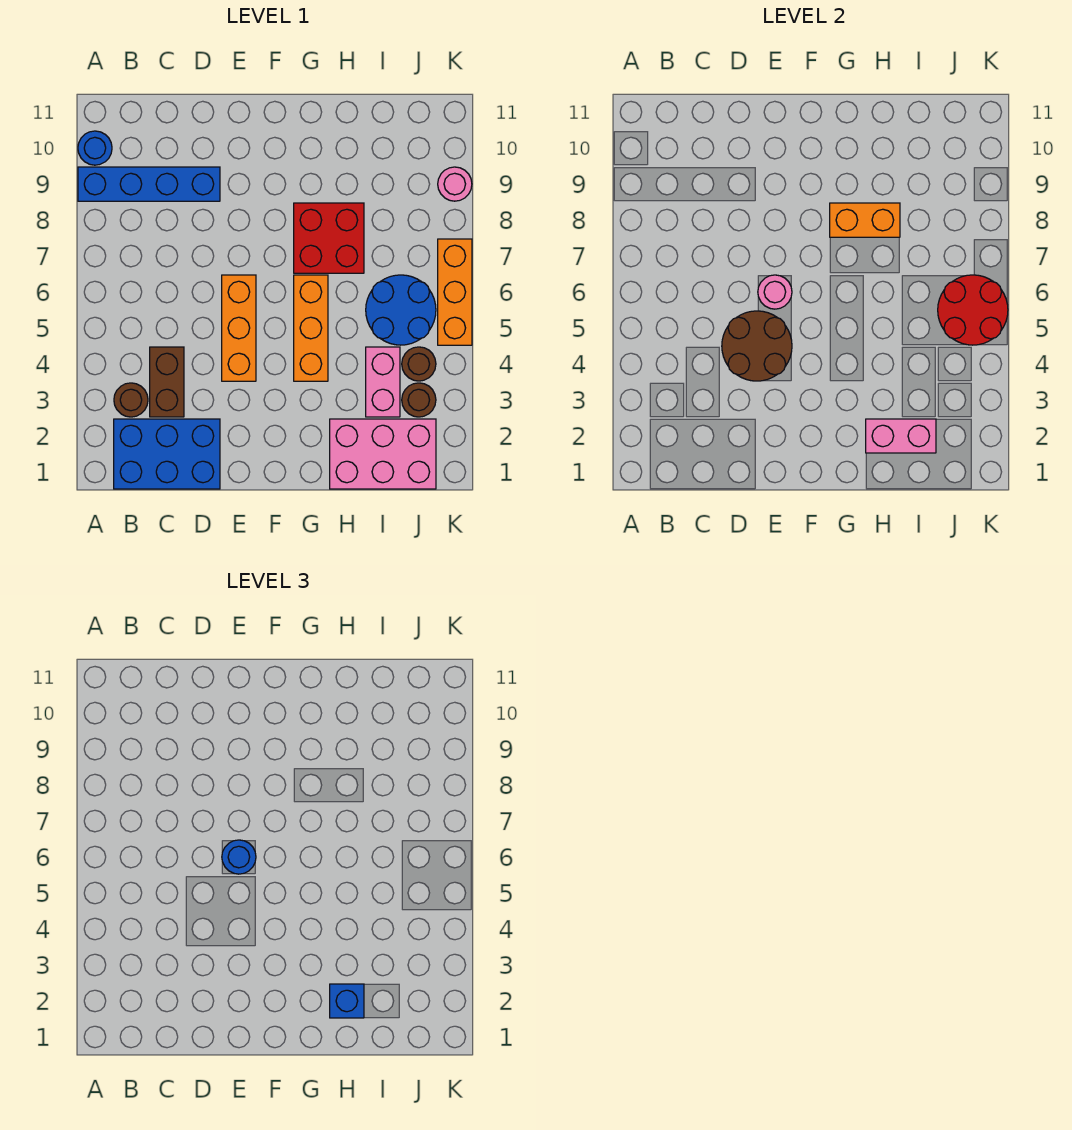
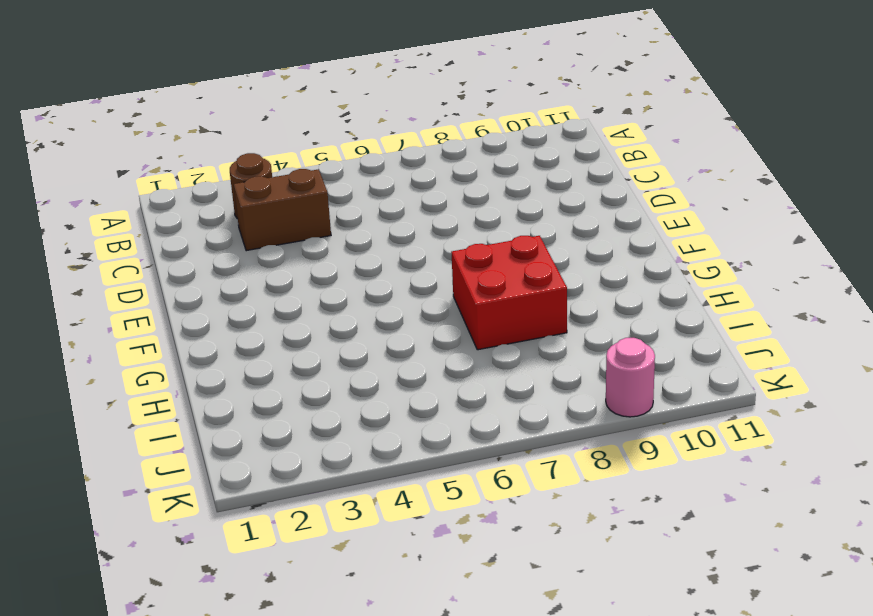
none -> blue 1x4 brick [78,167,220,201]
none -> blue 1x1 round brick [78,131,112,165]
none -> blue 2x3 brick [114,419,220,489]

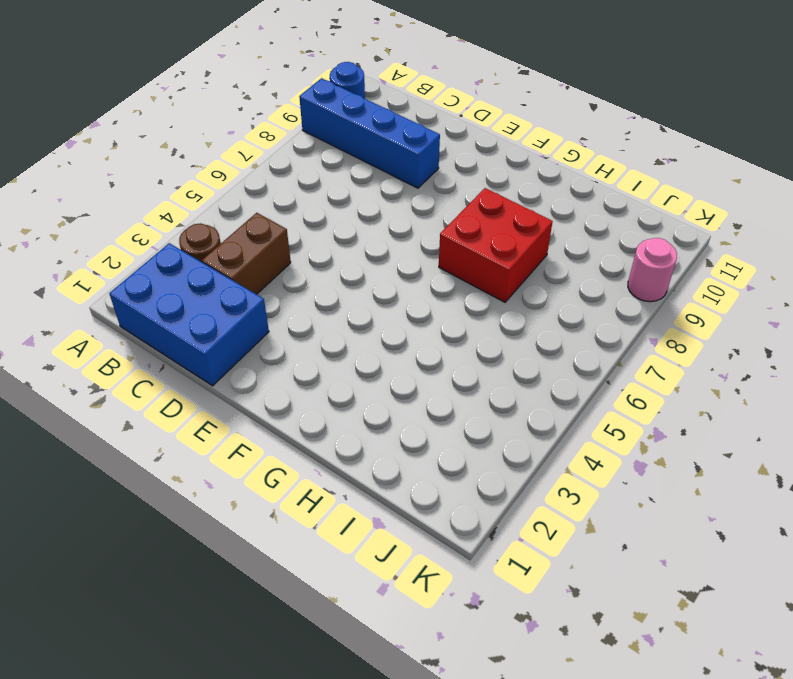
none -> orange 1x3 brick [222,275,256,381]
none -> orange 1x3 brick [294,275,328,381]
none -> pink 2x3 brick [330,419,436,489]

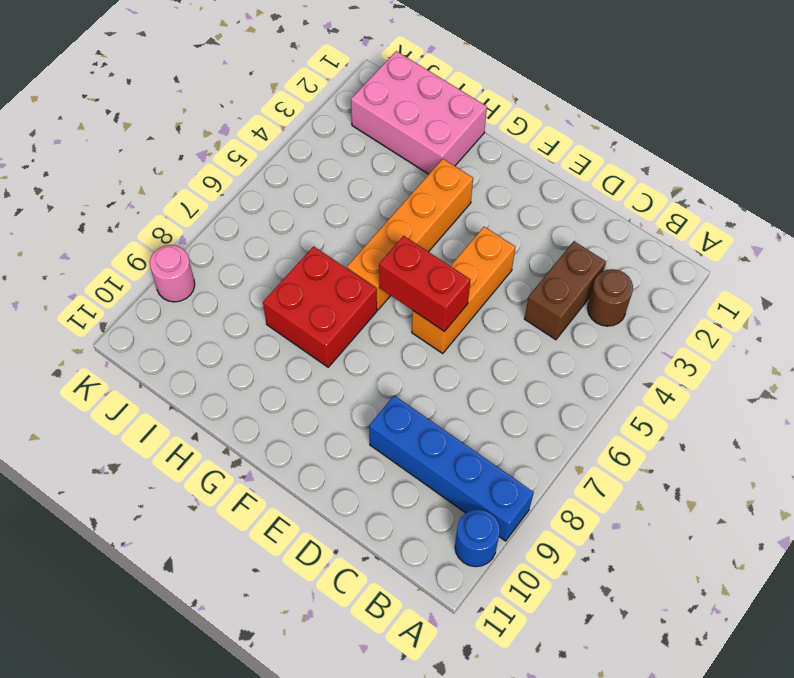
red 1x2 brick [379,236,470,332] -> pink 1x1 round brick [758,275,792,309]
orange 1x4 brick [347,159,473,310] -> orange 1x3 brick [294,275,328,381]
none -> blue 2x3 brick [114,419,220,489]
none -> pink 1x2 brick [366,347,400,417]
none -> blue 2x2 round brick [366,275,436,345]

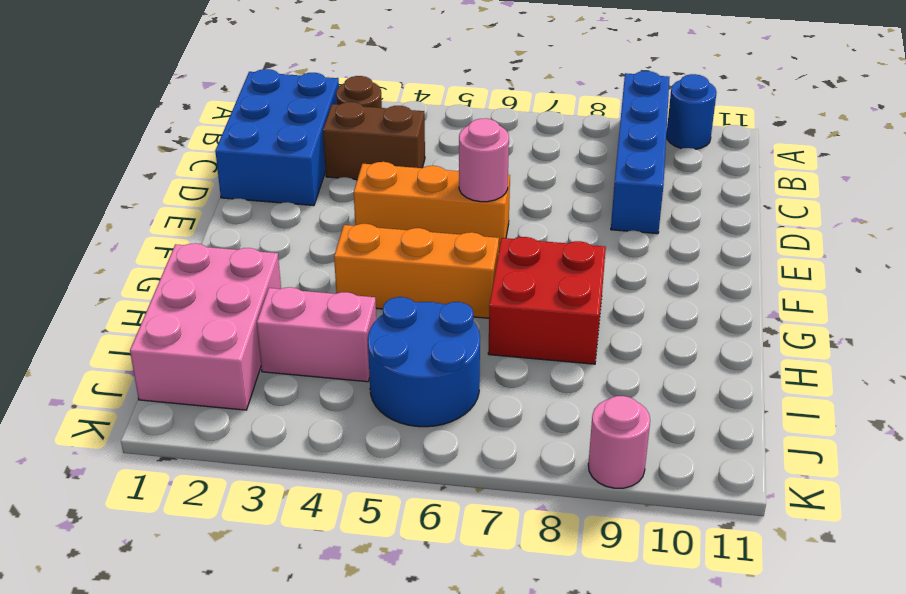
none -> brown 1x1 round brick [402,383,436,417]
none -> brown 1x1 round brick [402,347,436,381]
none -> orange 1x3 brick [438,239,472,345]

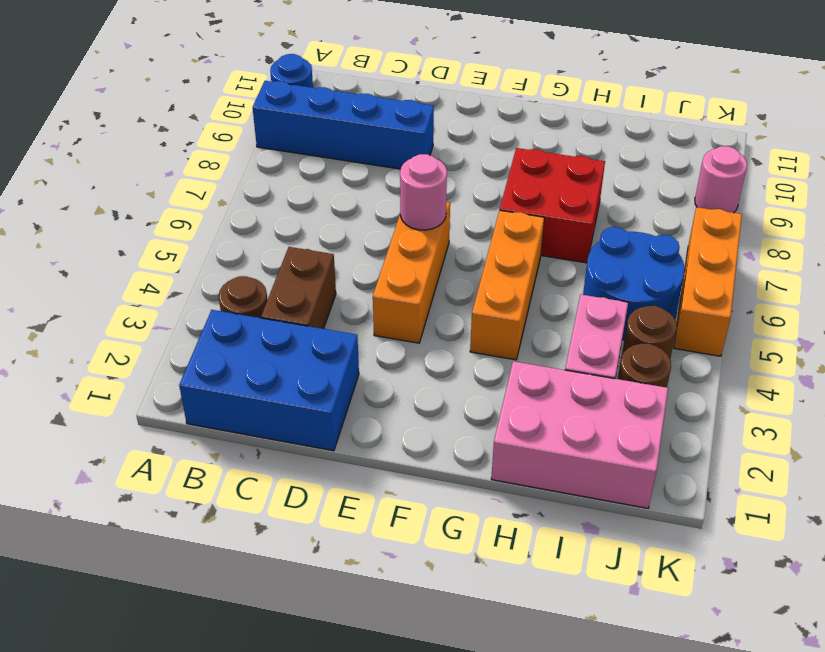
none -> brown 2x2 round brick [722,311,792,381]
none -> orange 1x2 brick [830,203,900,237]
none -> pink 1x2 brick [866,419,936,453]

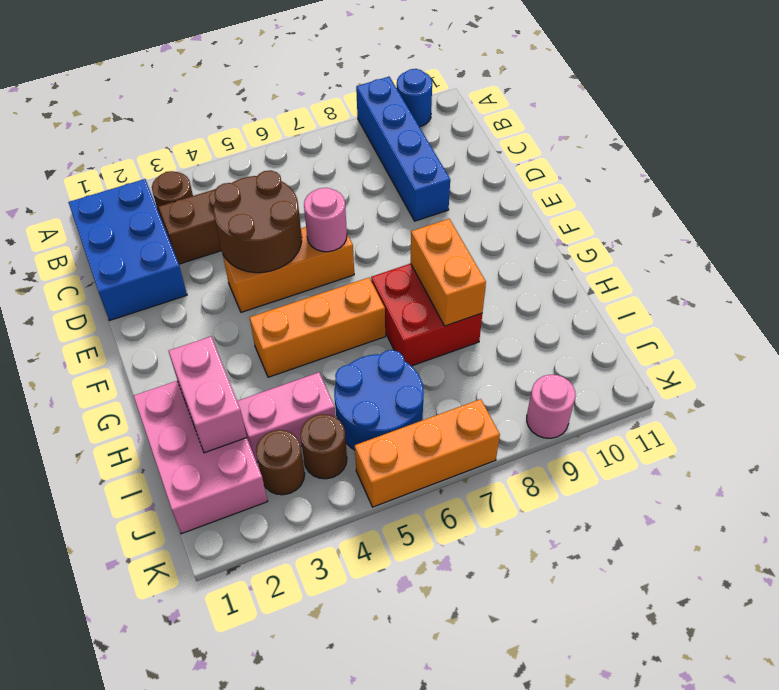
none -> red 2x2 round brick [938,275,1008,345]
none -> blue 1x1 round brick [222,840,256,874]
none -> blue 1x1 brick [330,984,364,1018]

